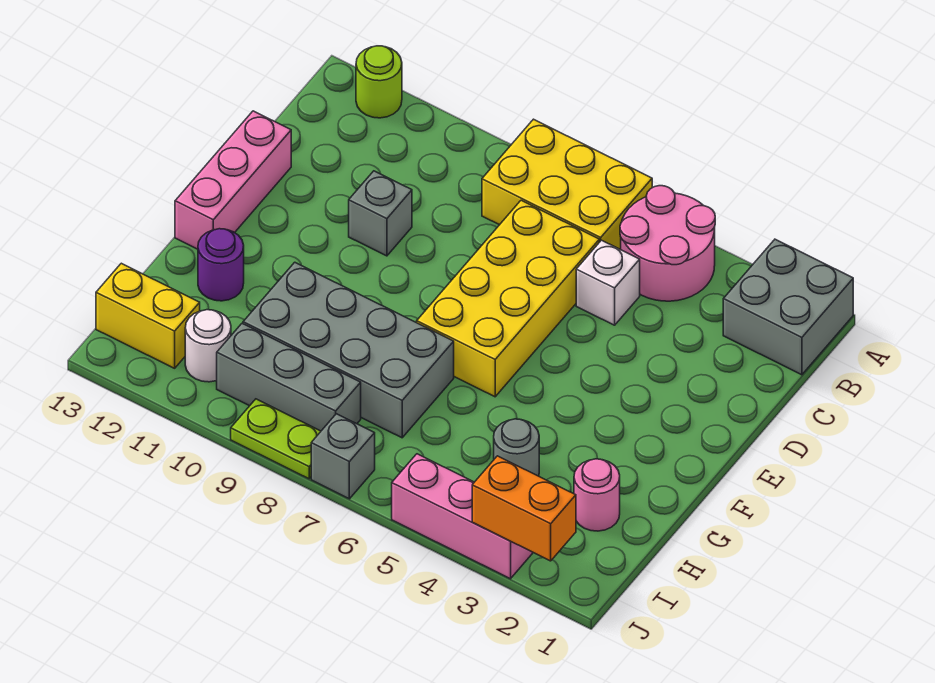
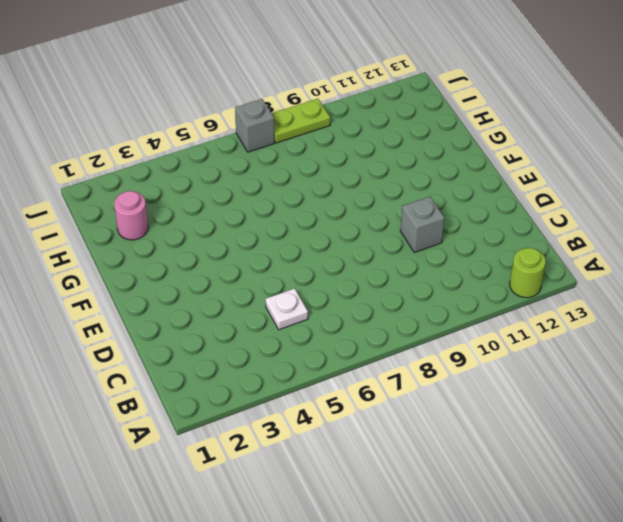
white 1x1 plate [266,288,308,330] -> white 1x1 brick [576,240,640,325]
none -> grey 2x2 brick [723,239,853,375]
none -> pink 2x2 round brick [620,186,715,301]
none -> yellow 2x3 brick [482,119,652,249]

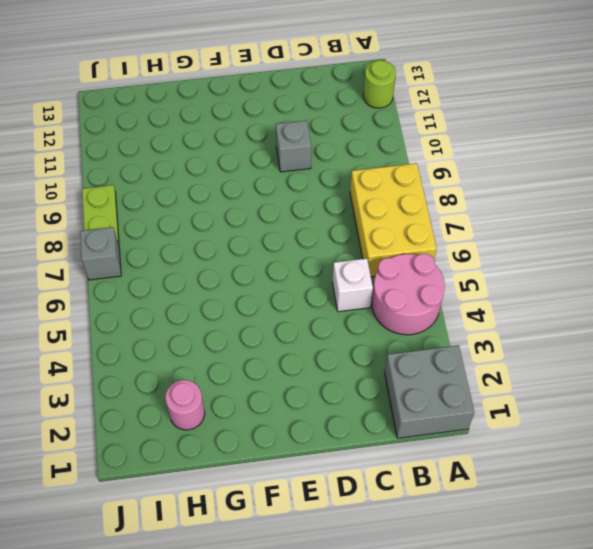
none -> yellow 2x4 brick [417,200,599,397]
none -> pink 1x3 brick [175,111,291,249]
none -> grey 2x4 brick [243,262,454,438]

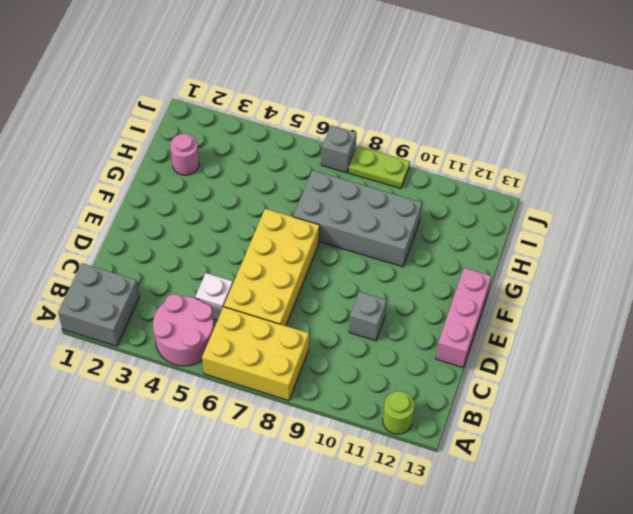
none -> purple 1x1 round brick [198,229,244,301]
none -> grey 1x1 round brick [494,419,539,476]
none -> grey 1x3 brick [217,324,361,431]

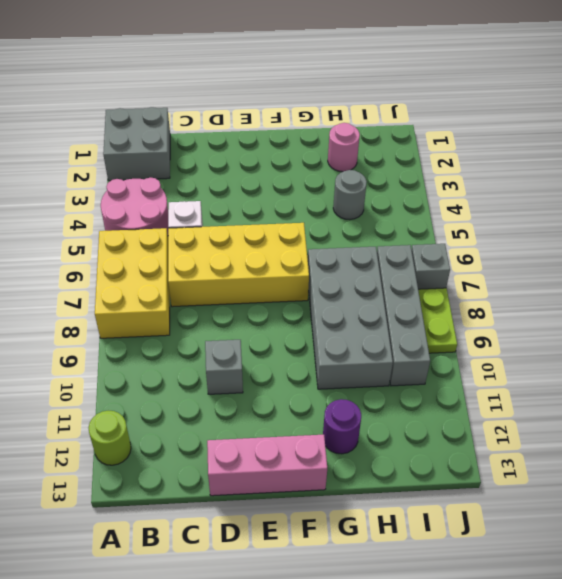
grey 1x4 brick [377,245,430,386] -> grey 1x3 brick [217,324,361,431]
none -> white 1x1 round brick [185,309,231,382]
none -> yellow 1x2 brick [96,263,200,368]
none -> pink 1x3 brick [392,454,533,579]

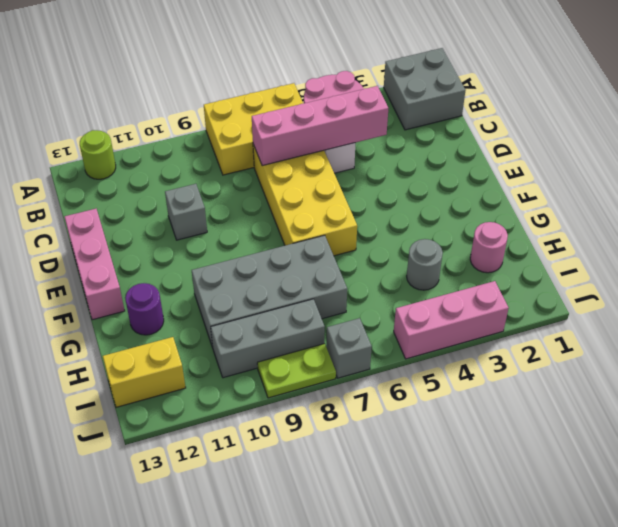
pink 1x4 brick [252,86,388,166] -> none
none -> white 1x1 round brick [185,309,231,382]
none -> orange 1x2 brick [472,456,576,561]

